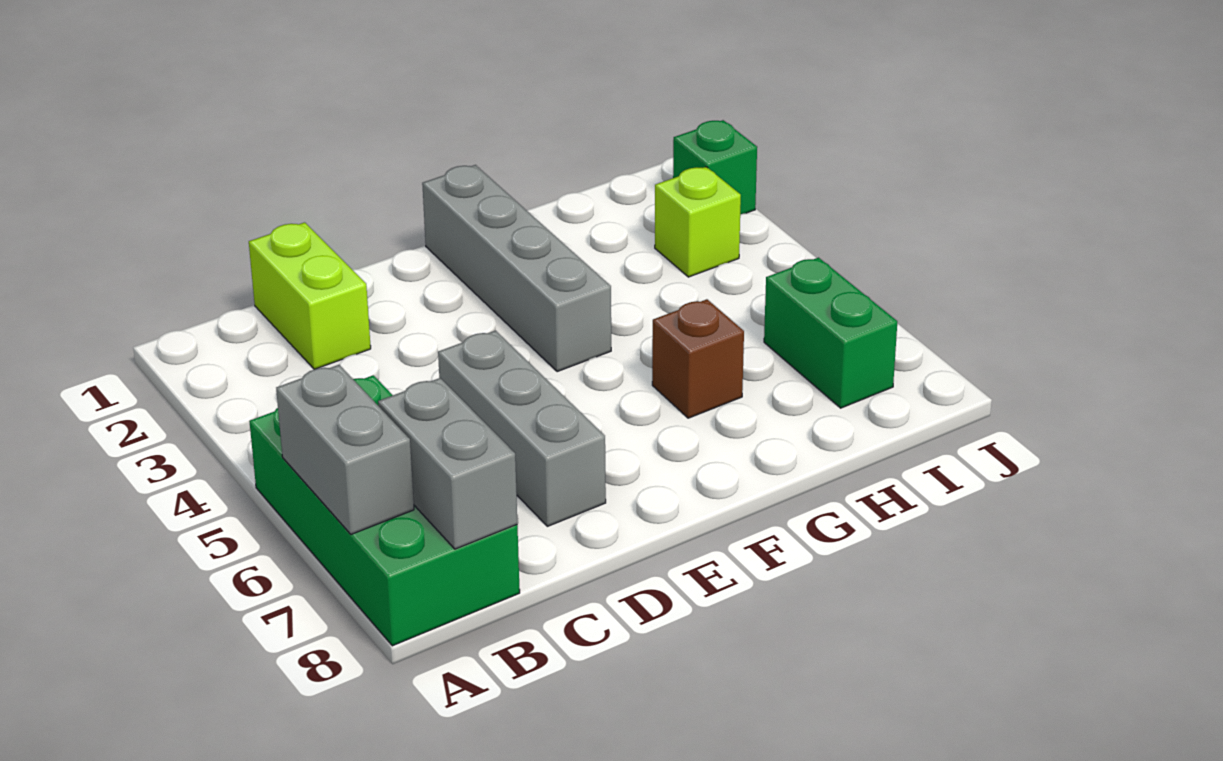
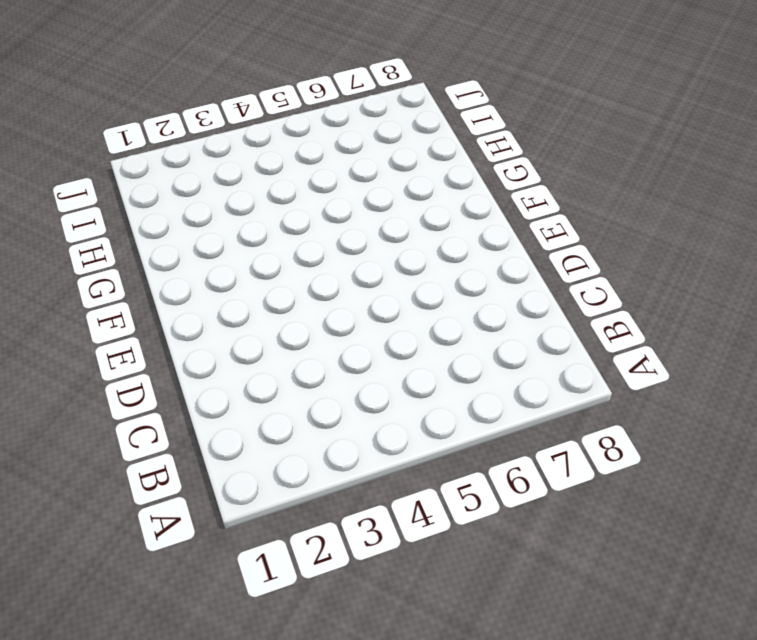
none -> green 2x4 brick [249,375,520,646]
none -> lime 1x2 brick [249,222,371,369]

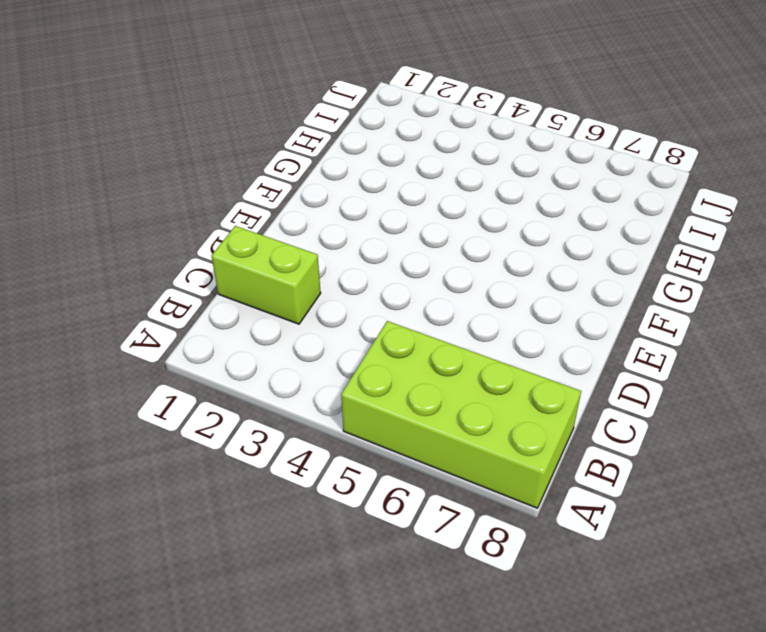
lime 2x4 brick [341,321,581,508] -> green 2x4 brick [249,375,520,646]
none -> grey 1x3 brick [438,330,606,526]
none -> grey 1x4 brick [422,165,611,372]

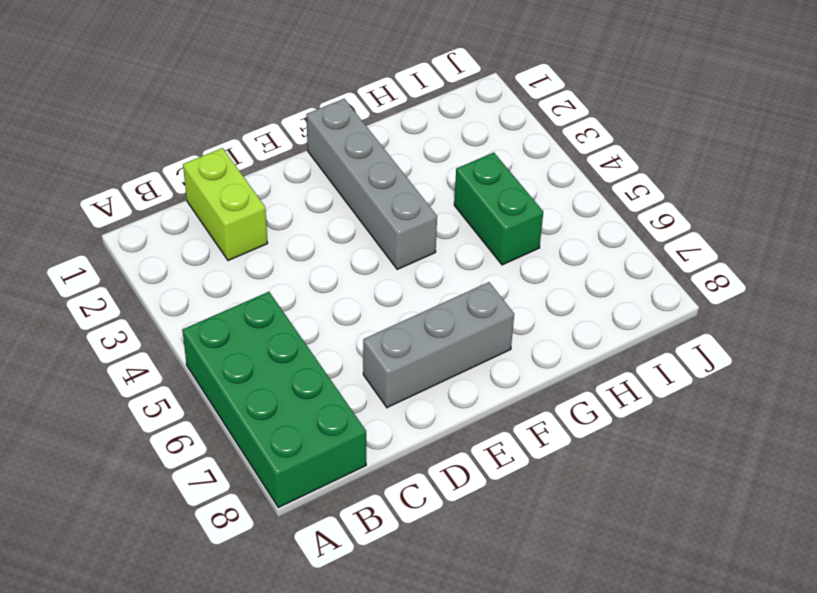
grey 1x3 brick [363,282,514,408] -> grey 1x3 brick turned to [438,330,606,526]
green 1x2 brick [454,153,543,265] -> green 1x2 brick moved to [764,258,897,408]
none -> brown 1x1 brick [652,299,744,418]
none -> lime 1x1 brick [655,167,741,277]

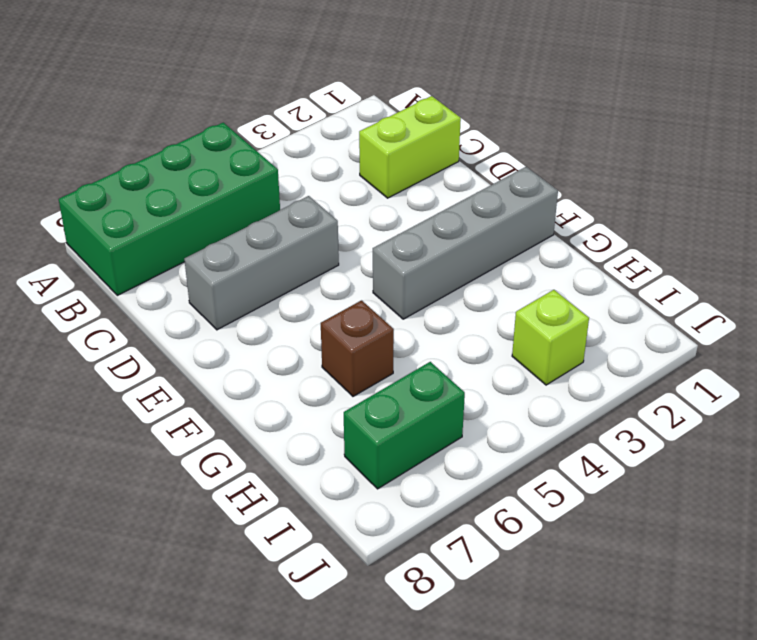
none -> green 1x1 brick [673,120,757,214]
none -> grey 1x2 brick [276,365,414,534]

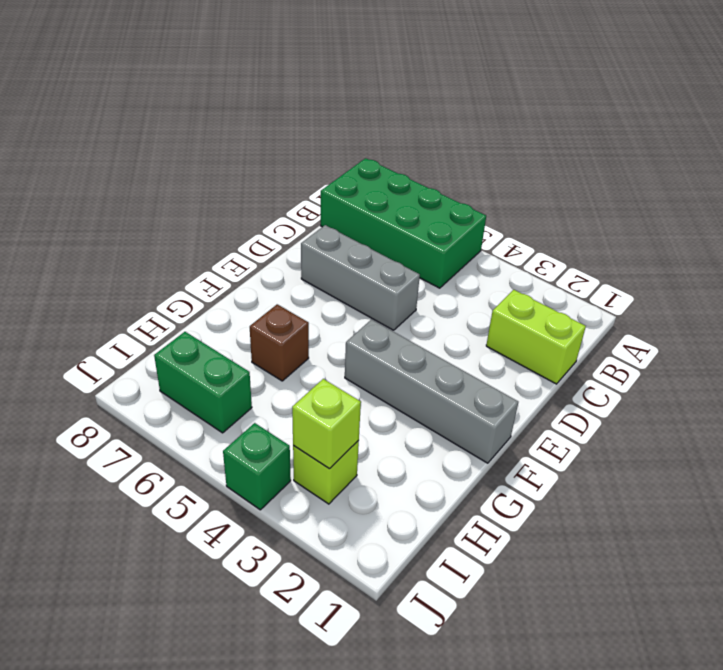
lime 1x1 brick [292,379,361,469] -> none
green 1x1 brick [223,423,291,510] -> green 1x1 brick moved to [673,120,757,214]
none -> grey 1x2 brick [276,365,414,534]
none -> grey 1x2 brick [378,378,517,549]

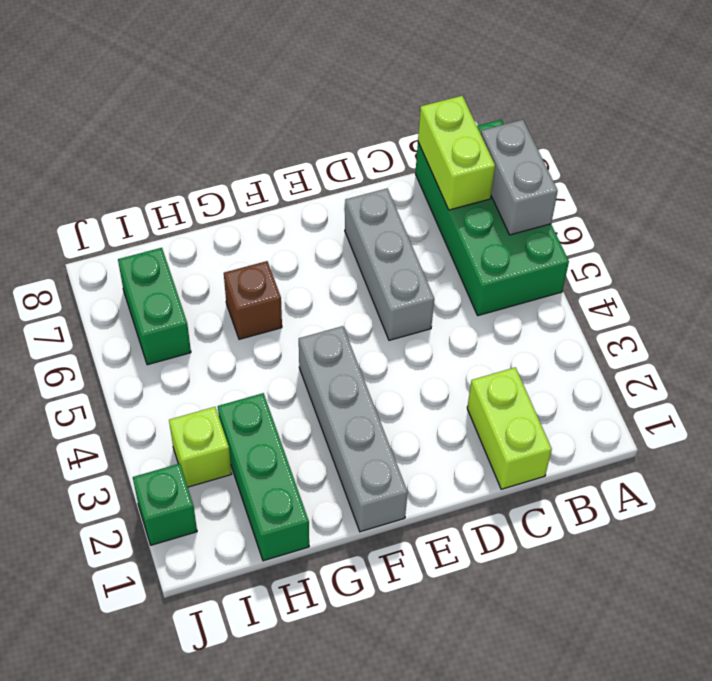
lime 1x2 brick [418,96,495,210] -> grey 1x2 brick [378,378,517,549]
green 1x3 brick [218,393,309,561] -> none

